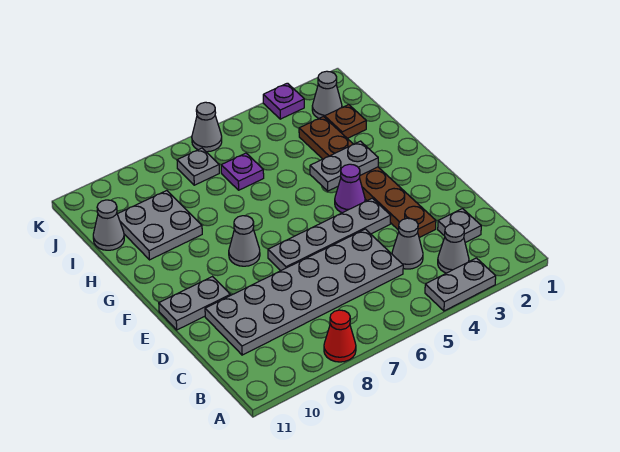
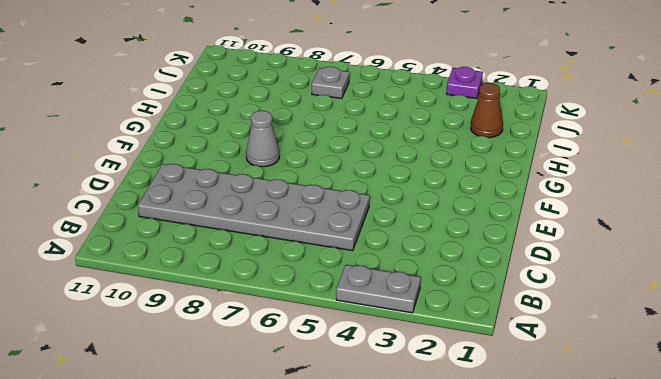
brown 1x1 cone [471,83,503,138] -> brown 1x1 plate [325,105,366,138]
none -> red 1x1 cone [324,310,356,362]
none -> grey 1x1 cone [438,224,469,273]
none -> grey 1x1 plate [438,209,481,243]

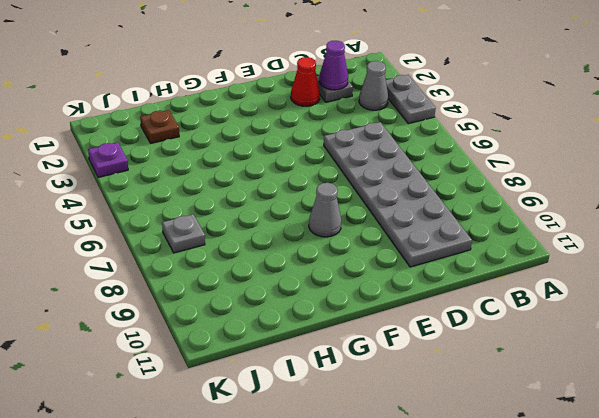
purple 1x1 cone [319,41,348,90] -> purple 1x1 cone moved to [335,164,365,213]
red 1x1 cone [291,57,320,106] -> red 1x1 cone moved to [324,310,356,362]
none -> grey 1x1 cone [392,218,423,269]
none -> brown 1x6 plate [299,117,436,238]
none -> grey 1x4 plate [268,198,391,271]

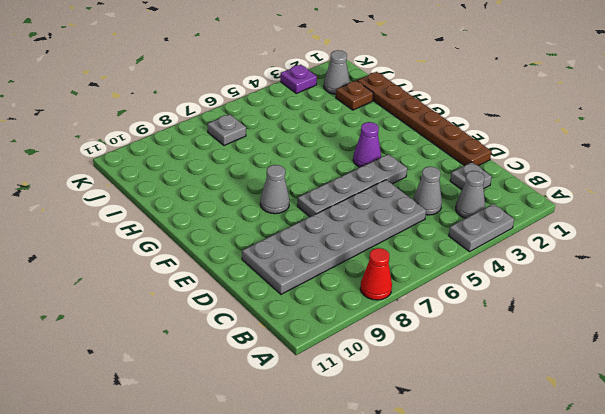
brown 1x6 plate [357,72,491,166] -> brown 1x6 plate moved to [299,117,436,238]
none -> grey 1x2 plate [159,277,230,330]
none -> grey 2x2 plate [117,191,202,260]
none -> purple 1x1 plate [221,153,264,190]

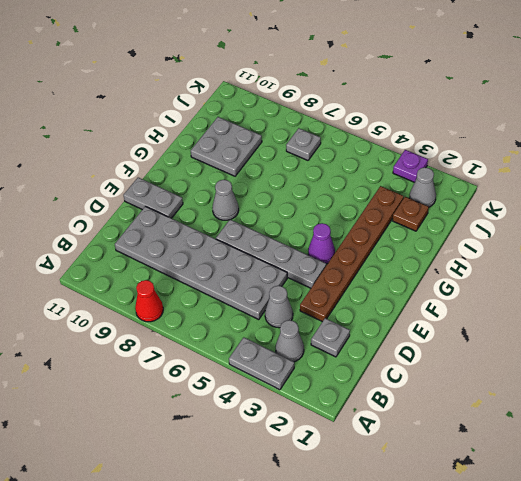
none -> purple 1x1 plate [221,153,264,190]
none -> grey 1x1 cone [93,200,124,250]
none -> grey 1x1 cone [192,102,222,152]

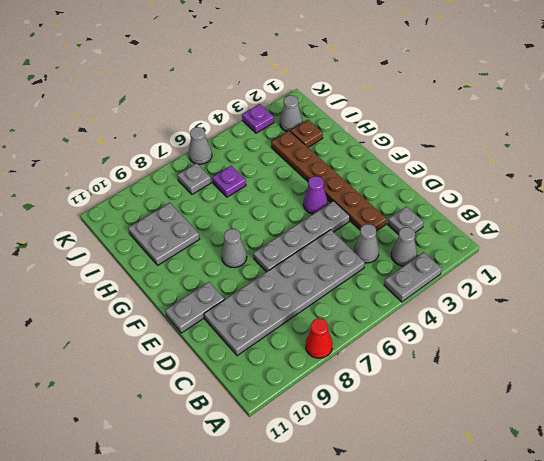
none -> grey 1x1 cone [93,200,124,250]
none -> grey 1x2 plate [310,141,378,191]

